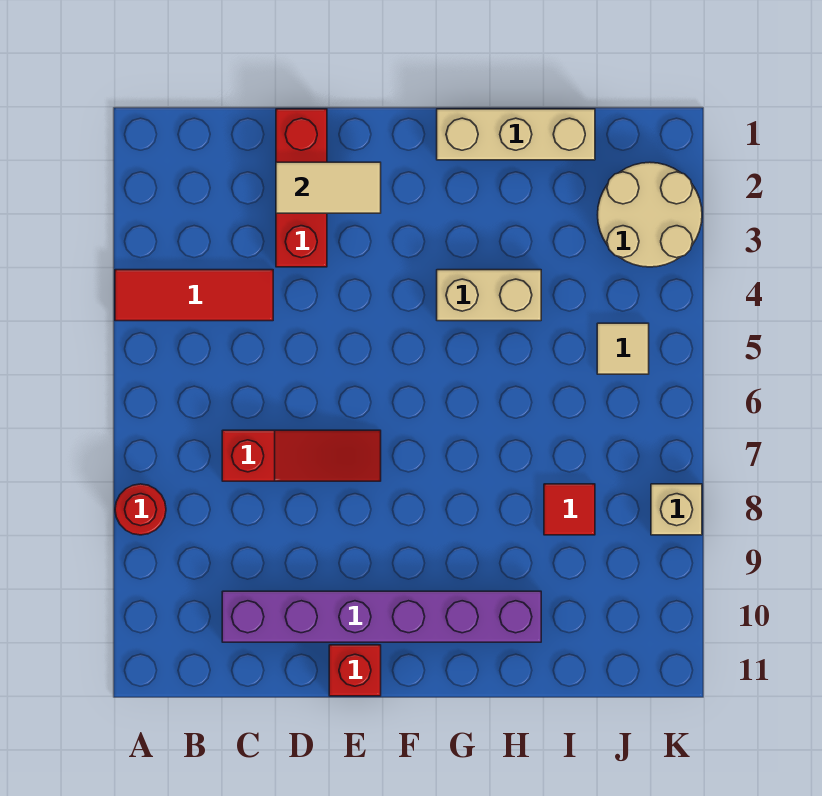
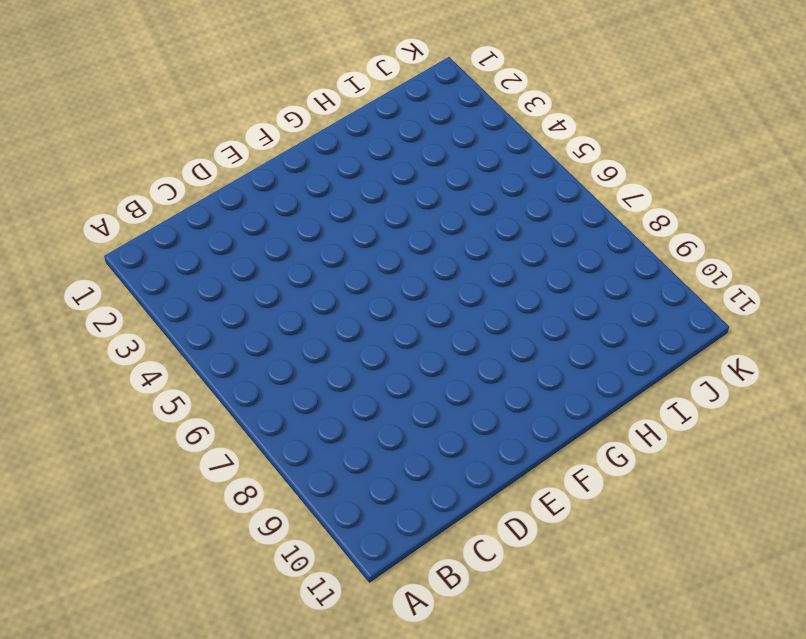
none -> red 1x3 tile [115,270,273,321]
none -> red 1x1 round brick [115,484,166,535]
none -> red 1x3 slope [222,430,381,481]

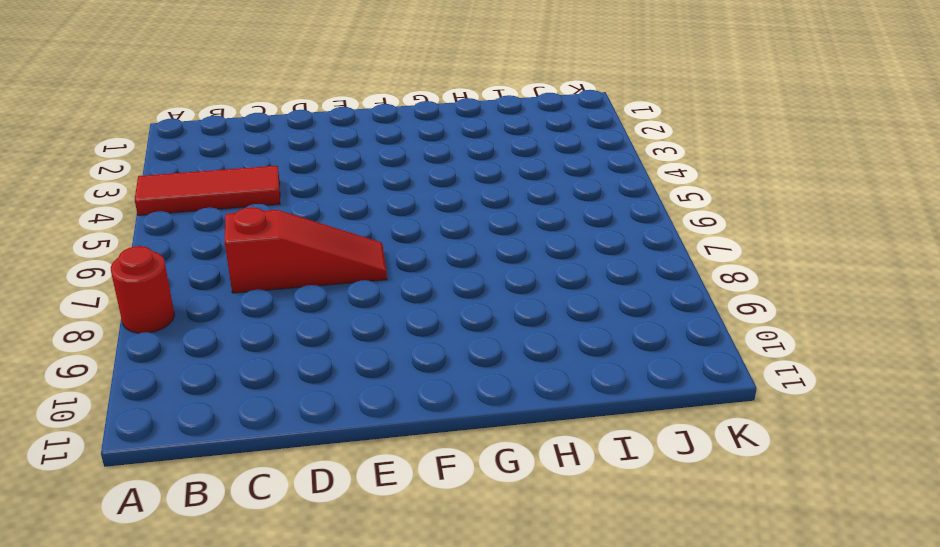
none -> purple 1x6 brick [222,591,541,642]
none -> red 1x3 brick [276,109,327,267]
none -> red 1x1 brick [329,645,381,696]

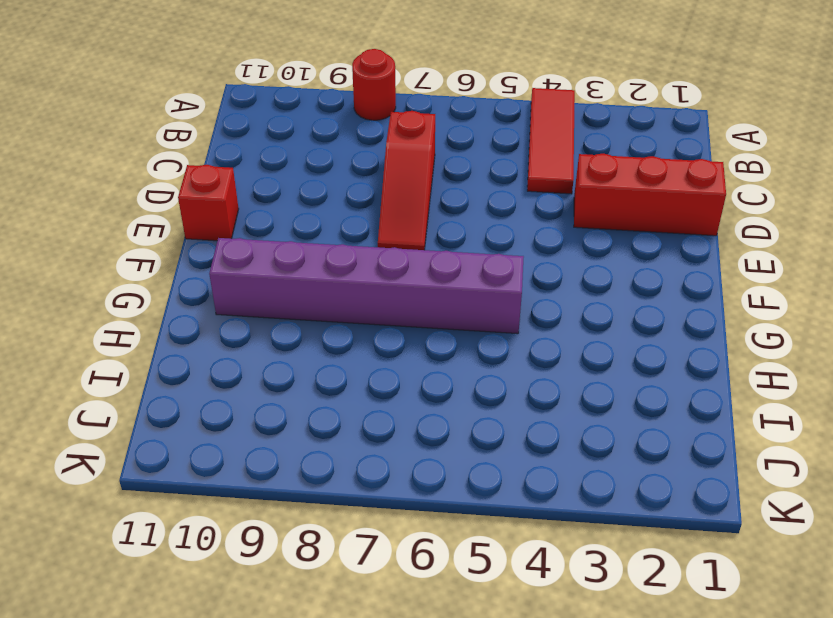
purple 1x6 brick [209,238,524,334] -> purple 1x6 brick turned to [222,591,541,642]
none -> tan 1x3 brick [437,109,595,160]
none -> tan 1x2 brick [437,270,541,321]
none -> red 1x1 tile [544,484,595,535]

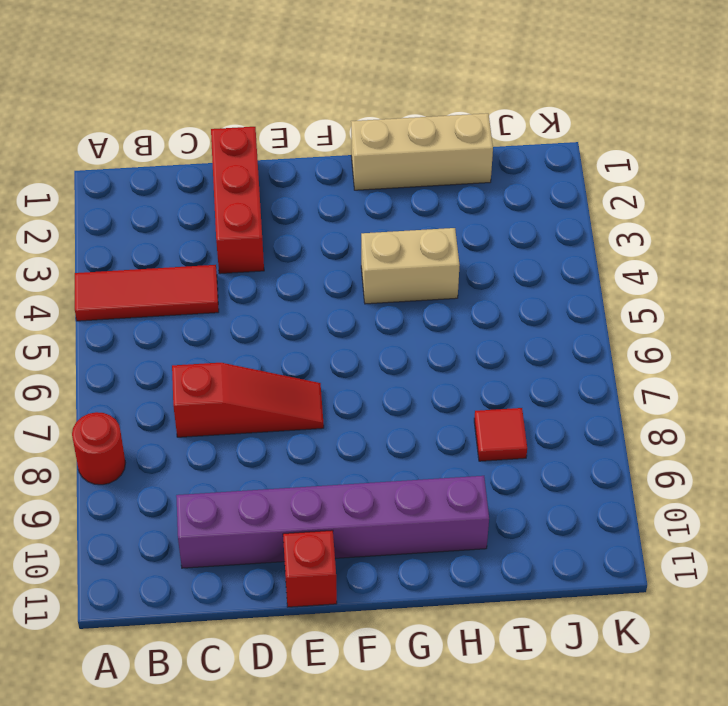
none -> tan 2x2 round brick [598,162,702,267]
none -> tan 1x1 tile [597,323,649,374]
none -> tan 1x1 brick [651,484,702,535]

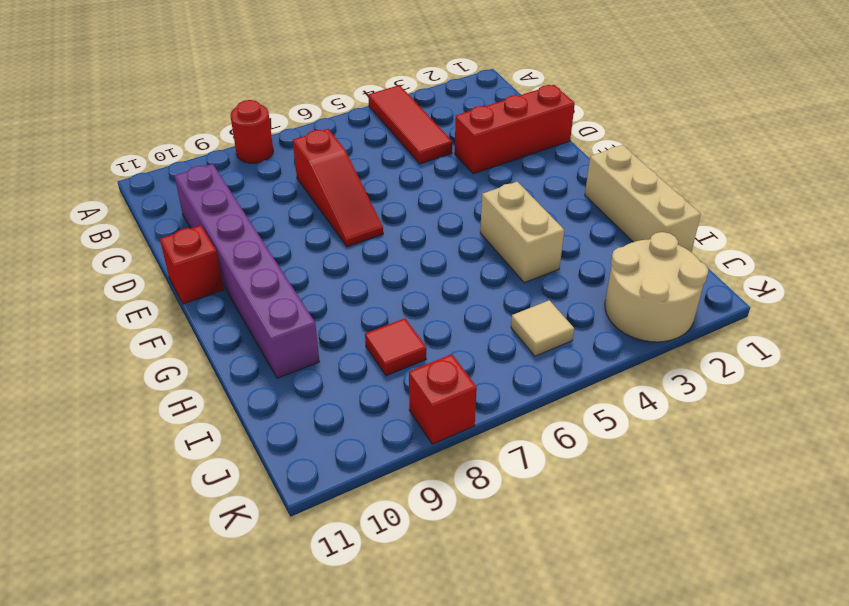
red 1x1 brick [409,354,477,444] -> tan 1x1 brick [651,484,702,535]
none -> tan 1x2 tile [276,162,381,213]

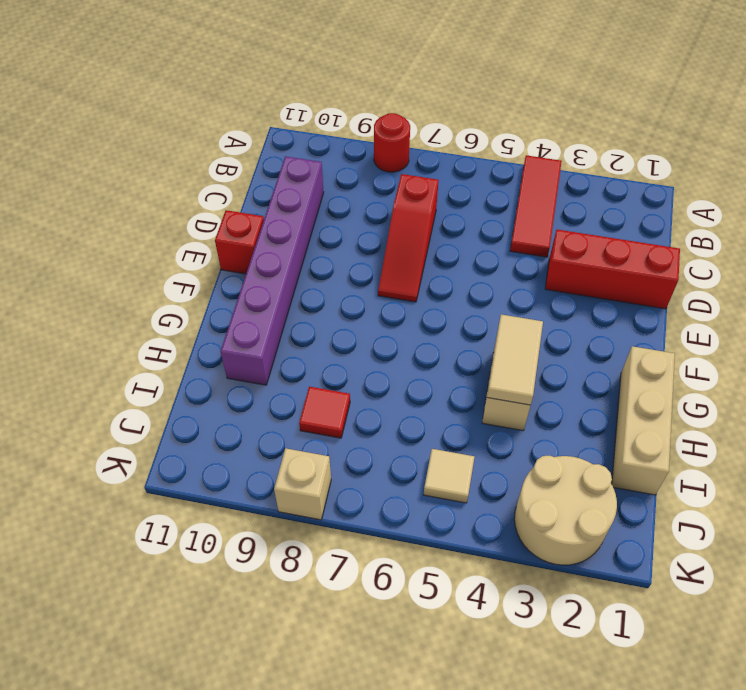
tan 1x2 tile [487,314,543,405] -> tan 1x2 tile moved to [276,162,381,213]

